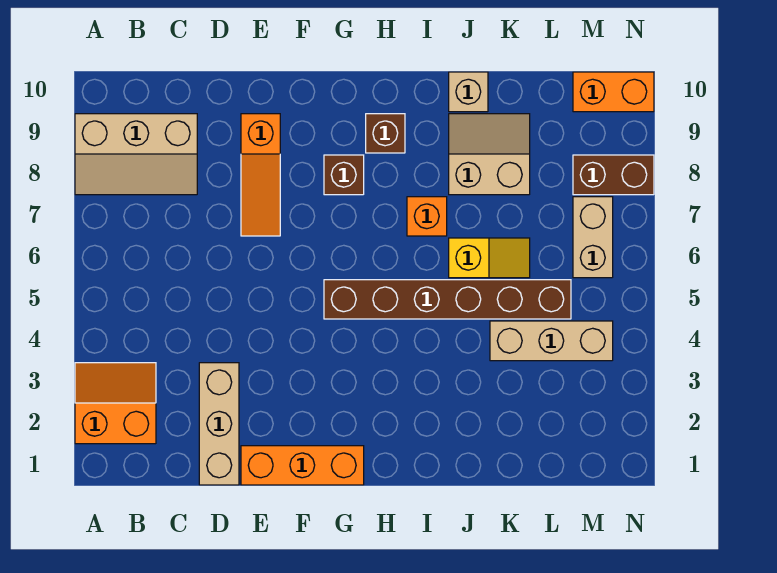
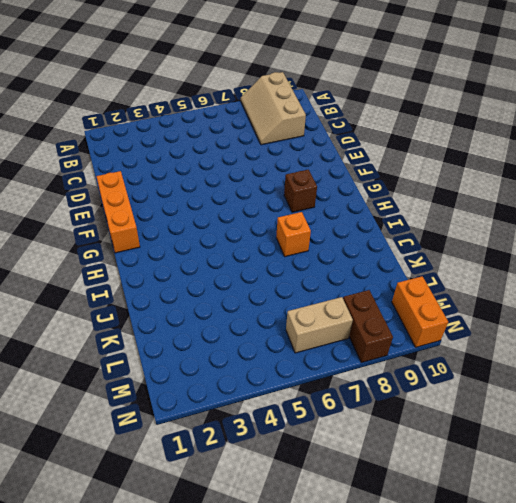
none -> orange 2x2 slope [75,363,156,444]
none -> tan 1x3 brick [199,363,239,485]
none -> orange 1x3 slope [241,114,280,236]

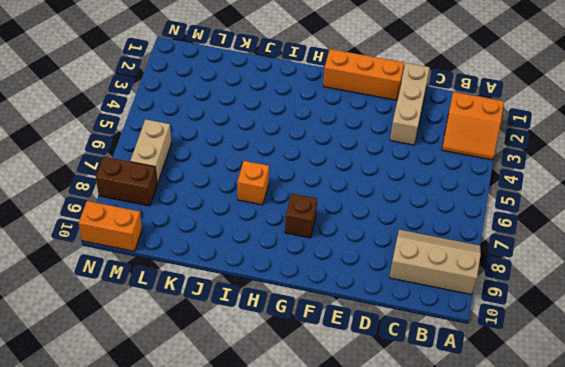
none -> orange 1x3 slope [241,114,280,236]
none -> brown 1x6 brick [324,280,571,319]
none -> brown 1x1 brick [366,114,405,153]

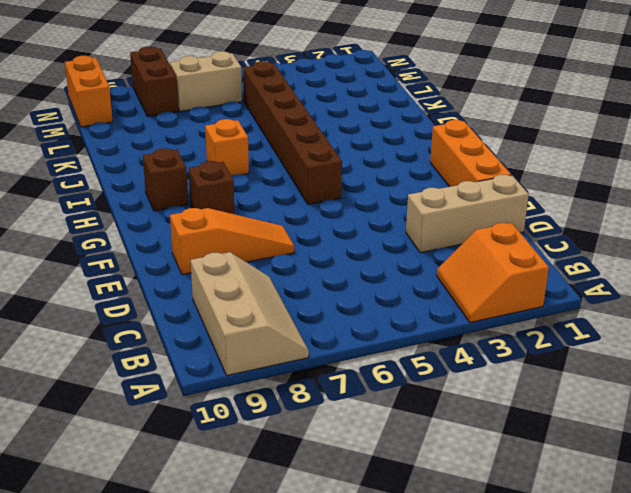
none -> yellow 1x2 slope [449,238,530,278]
none -> tan 2x2 slope [449,114,530,195]
none -> tan 1x1 brick [449,72,488,112]

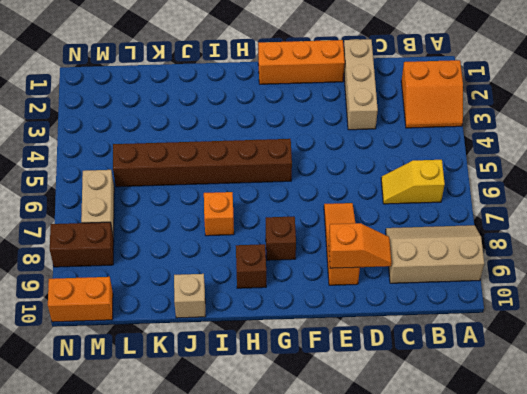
yellow 1x2 slope [381,160,445,204] -> yellow 1x2 slope moved to [449,238,530,278]
orange 1x2 slope [329,223,392,268] -> none
none -> tan 2x2 slope [449,114,530,195]
none -> tan 1x3 brick [490,321,613,361]

